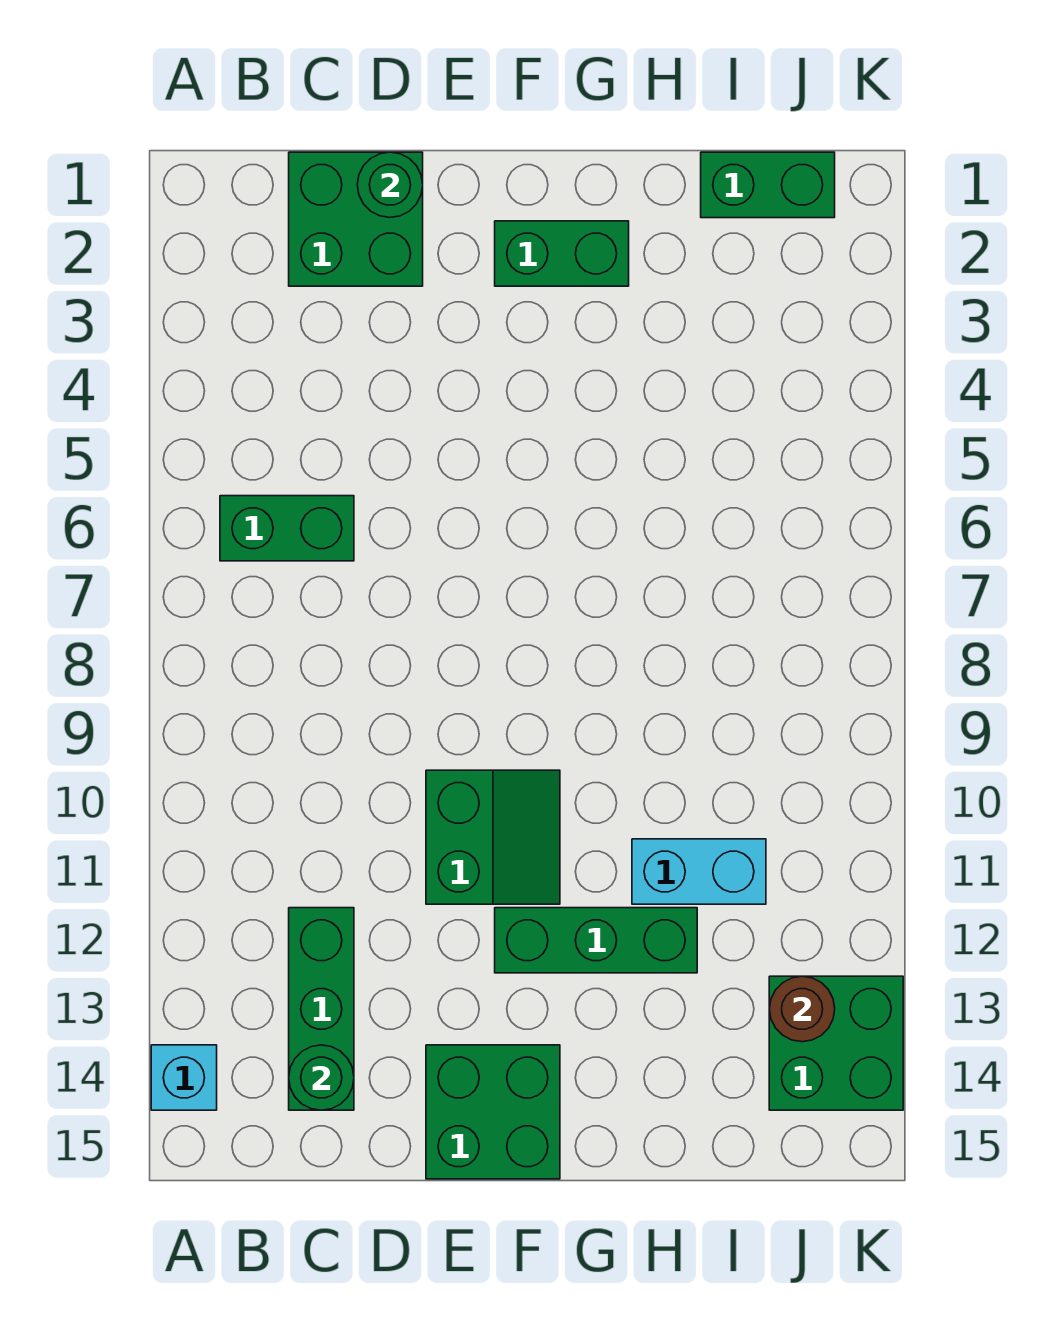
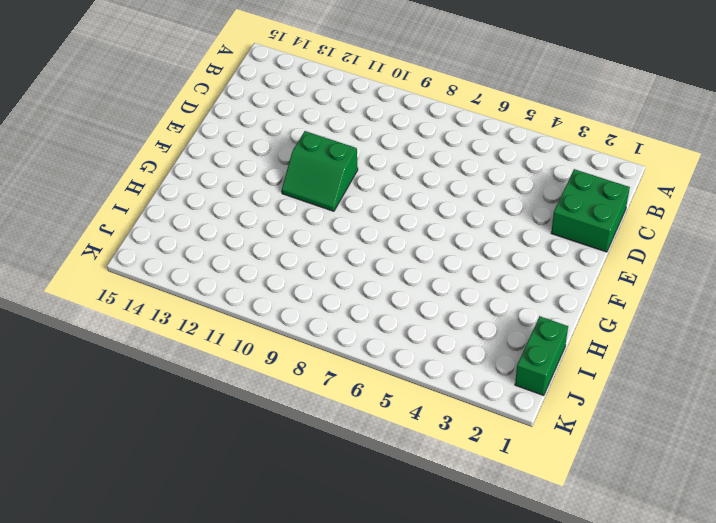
none -> cyan 1x1 brick [151,1045,217,1110]
none -> green 1x2 brick [220,496,354,561]
none -> green 1x3 brick [289,908,354,1110]

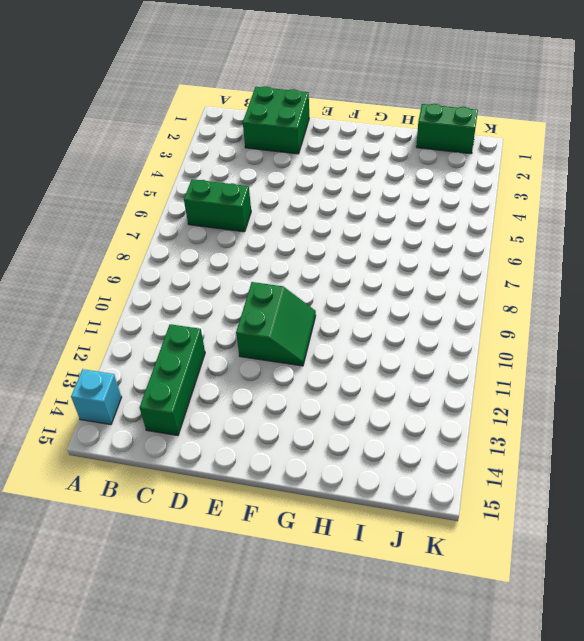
none -> green 2x2 brick [426,1045,560,1179]
none -> green 1x2 brick [495,221,629,286]
none -> green 1x3 brick [495,908,697,973]

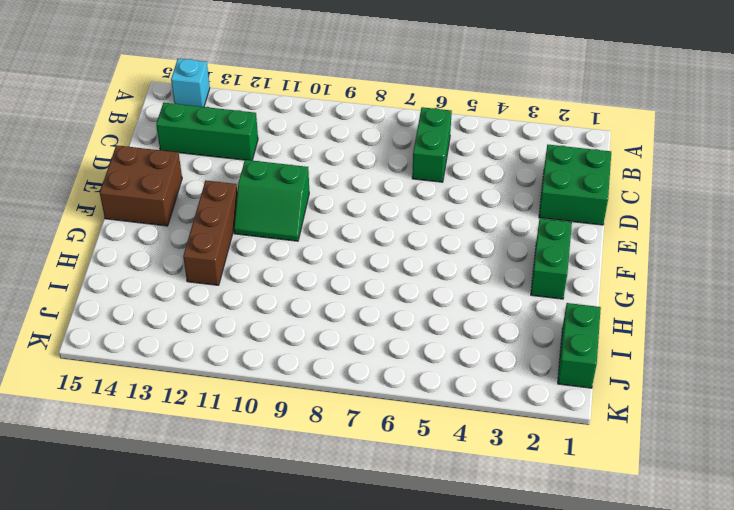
brown 2x2 brick [100,145,182,226] -> green 2x2 brick [426,1045,560,1179]
brown 1x3 brick [183,181,237,285] -> green 1x3 brick [495,908,697,973]
none -> cyan 1x2 brick [632,839,766,904]
none -> green 2x2 brick [769,976,903,1110]
none -> green 1x1 round brick [289,1045,354,1110]

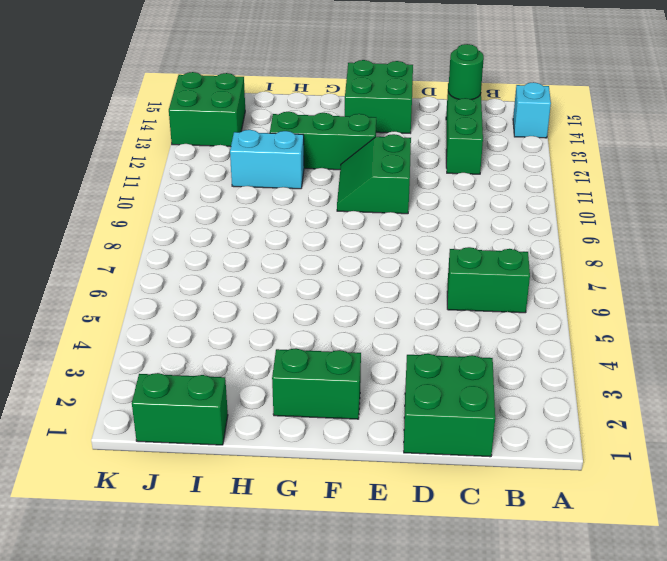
none -> green 1x1 round brick [357,152,423,217]
none -> brown 1x1 round brick [769,976,835,1042]

